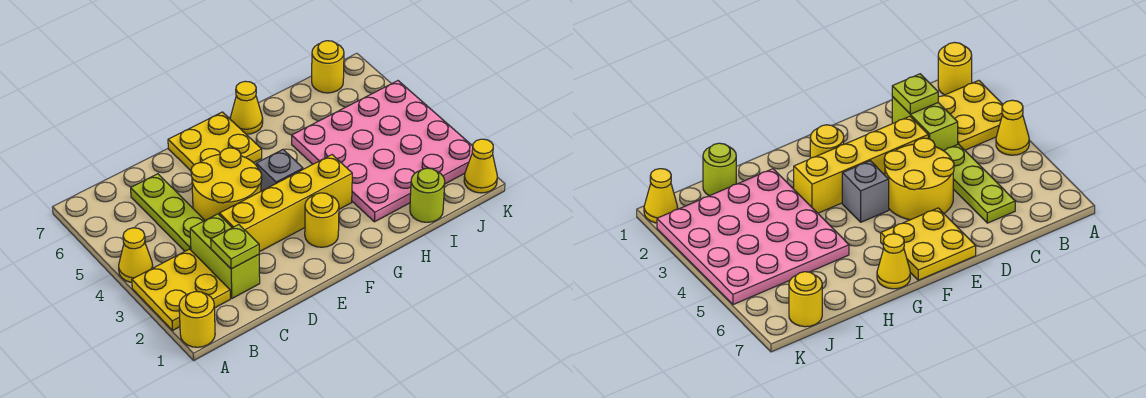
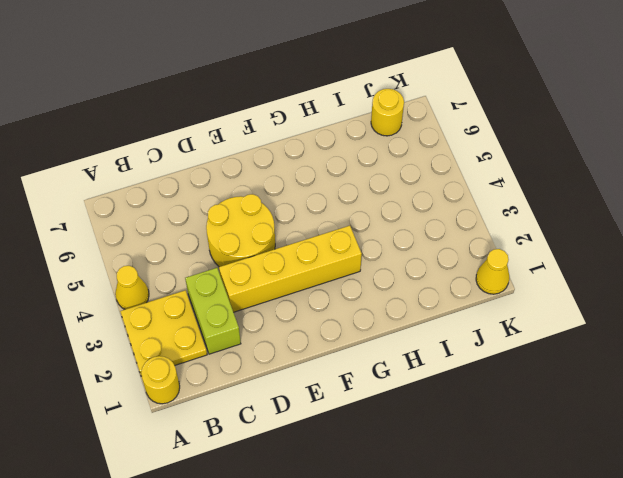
none -> lime 1x3 plate [131,174,205,251]
none -> yellow 2x2 plate [168,112,262,171]
none -> yellow 1x1 round brick [305,193,339,247]

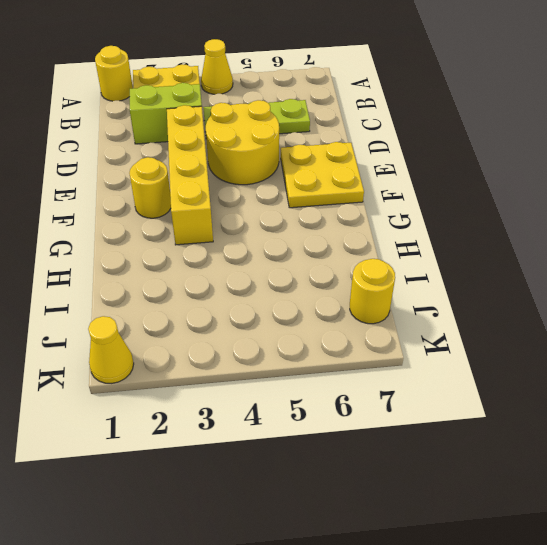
none -> grey 1x1 brick [256,150,303,191]
none -> yellow 1x1 cone [230,81,263,134]
none -> pink 4x4 plate [292,81,473,222]

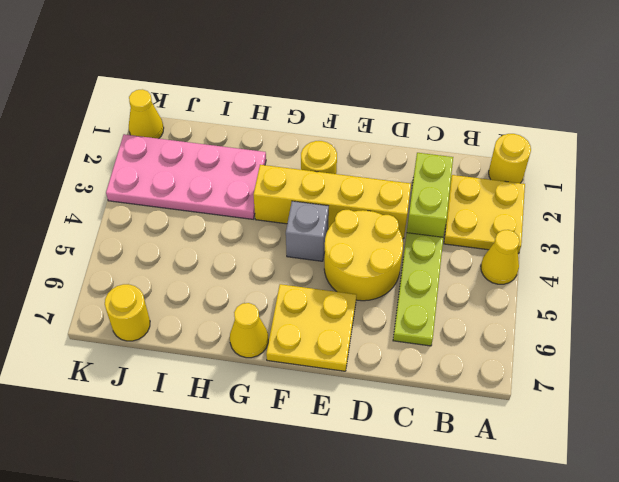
pink 2x4 plate [106,134,266,219] -> pink 4x4 plate [292,81,473,222]
none -> lime 1x1 round brick [410,168,445,222]
none -> lime 1x1 plate [211,224,259,269]

